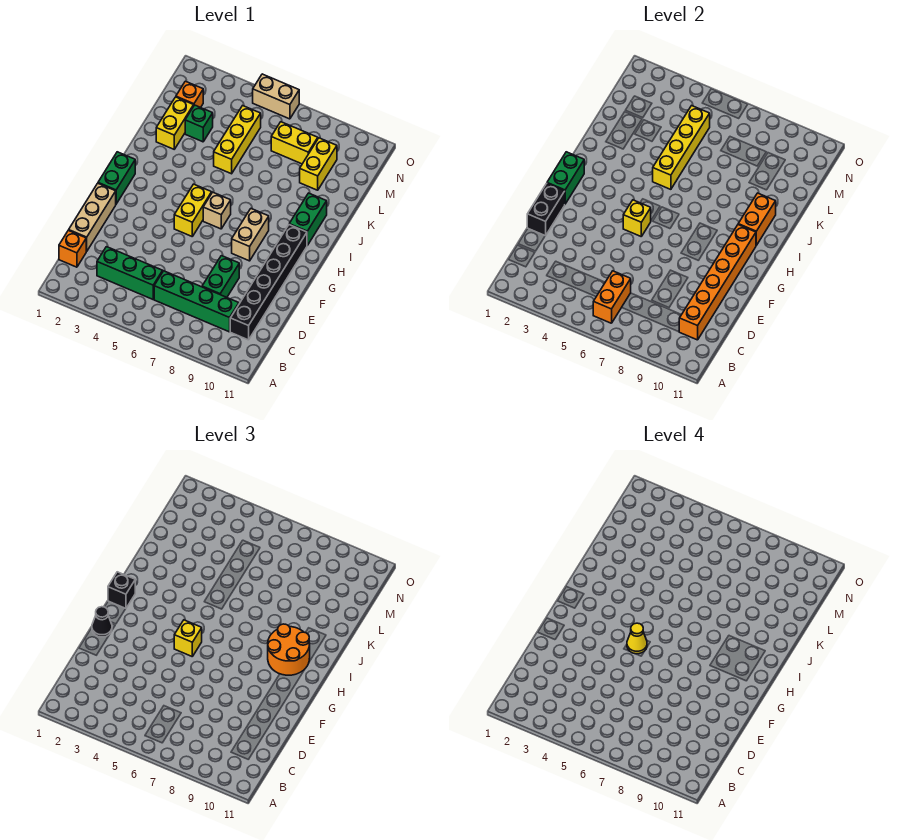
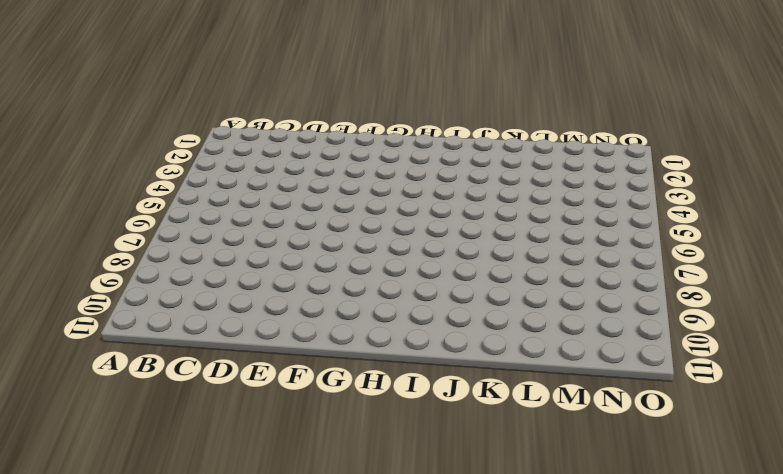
none -> orange 1x1 brick [59,230,87,267]
none -> green 1x3 brick [97,247,163,299]
none -> green 1x4 brick [154,271,239,332]
none -> black 1x6 brick [230,225,307,340]

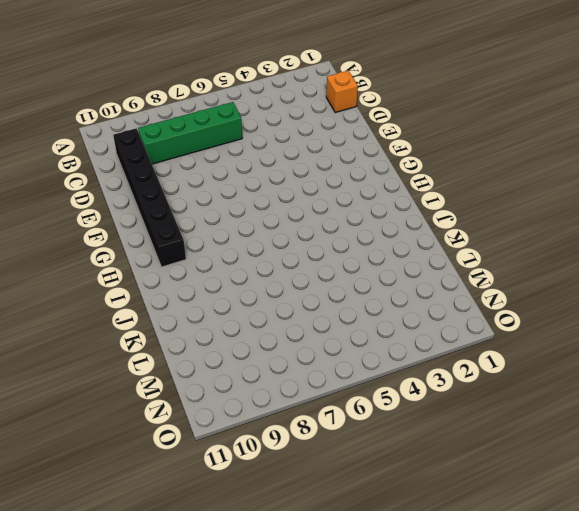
none -> green 1x3 brick [97,247,163,299]
none -> tan 1x3 brick [69,183,116,251]
none -> green 1x2 brick [202,256,239,297]
none -> green 1x2 brick [98,152,135,204]

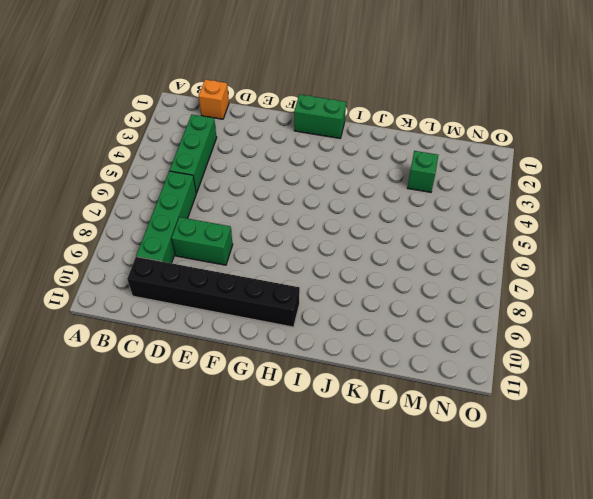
none -> tan 1x3 brick [69,183,116,251]
none -> yellow 1x2 brick [174,184,212,236]
none -> tan 1x2 brick [232,209,269,261]
none -> tan 1x1 brick [203,192,231,229]

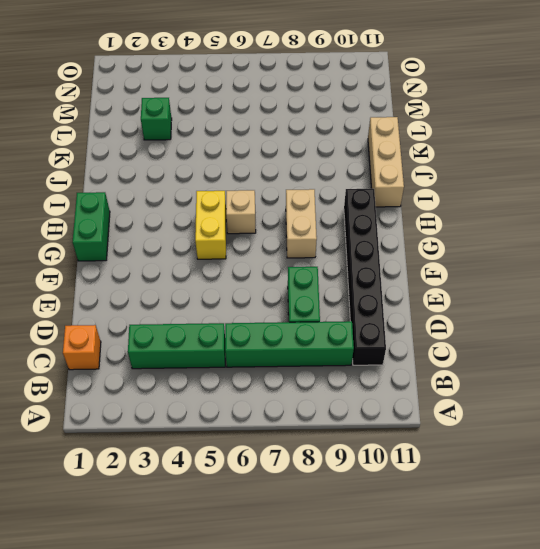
tan 1x3 brick [368,117,404,207] -> tan 1x3 brick moved to [69,183,116,251]
none -> green 1x2 brick [289,193,327,245]
none -> yellow 1x2 brick [156,97,194,149]
none -> yellow 1x3 brick [214,106,261,174]
none -> yellow 1x2 brick [300,138,337,190]

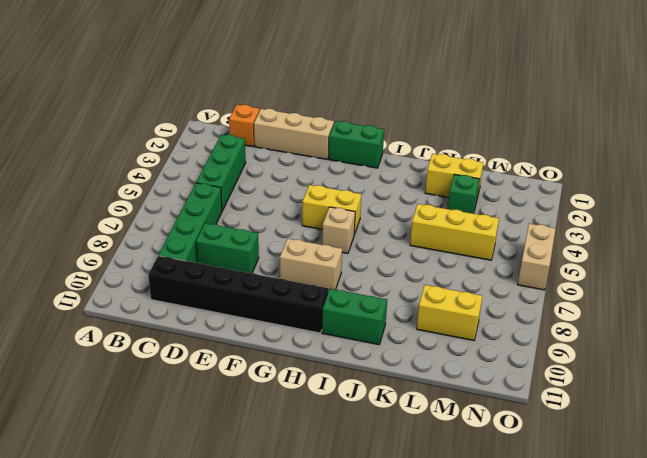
none -> orange 1x1 brick [176,81,203,108]
none -> yellow 1x2 brick [271,122,318,164]
none -> orange 1x2 brick [593,271,631,323]
none -> orange 1x6 brick [679,225,756,340]

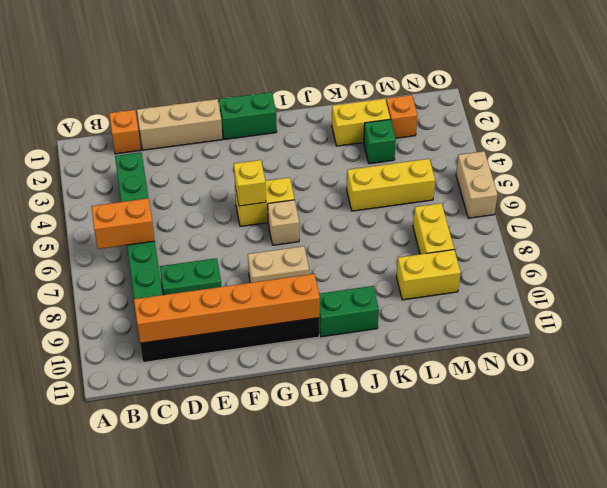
none -> black 1x2 brick [527,183,565,236]
none -> green 1x2 brick [547,152,584,204]
none -> orange 1x2 brick [738,193,776,245]
none -> yellow 1x4 brick [653,106,710,189]

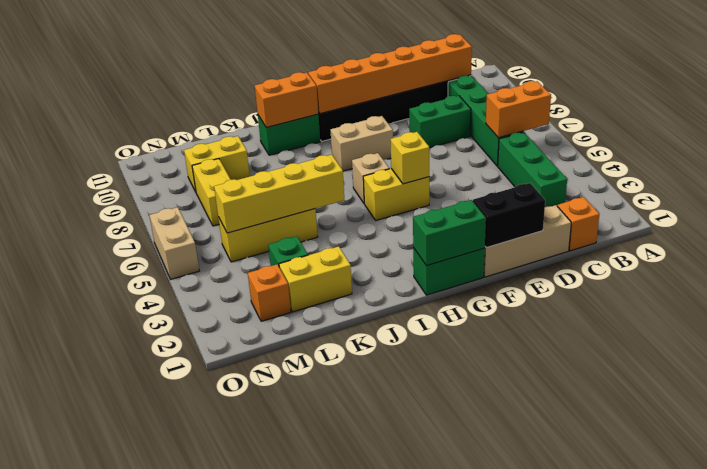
none -> black 1x1 cone [92,607,112,637]
none -> yellow 1x1 brick [174,620,202,656]
none -> black 1x1 brick [108,572,135,608]
none -> orange 2x2 round brick [268,624,310,675]

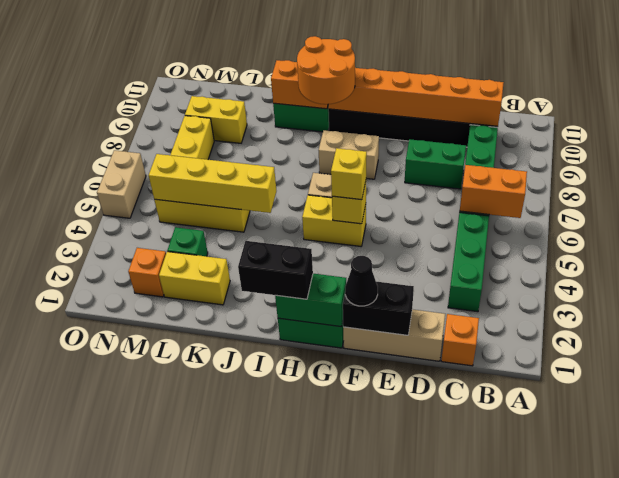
black 1x2 brick [238,241,313,299] -> black 1x1 brick [108,572,135,608]
none -> yellow 1x1 cone [627,623,647,654]

